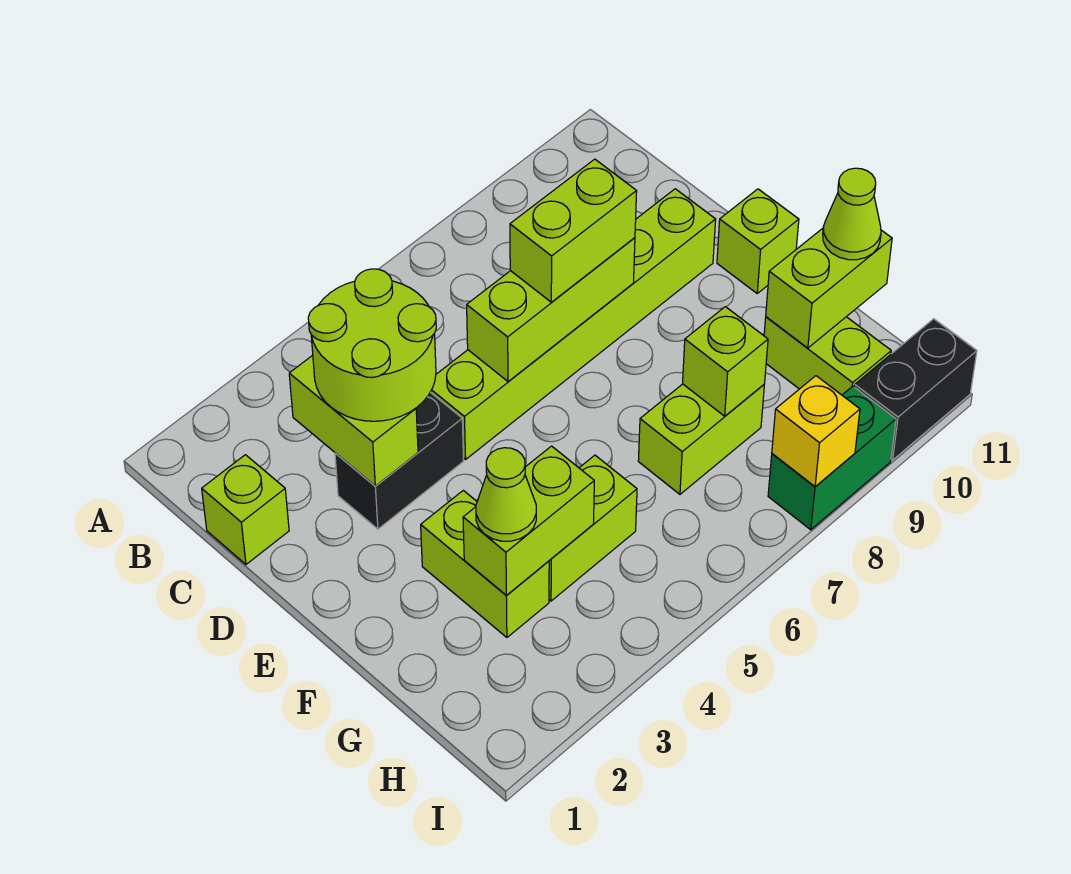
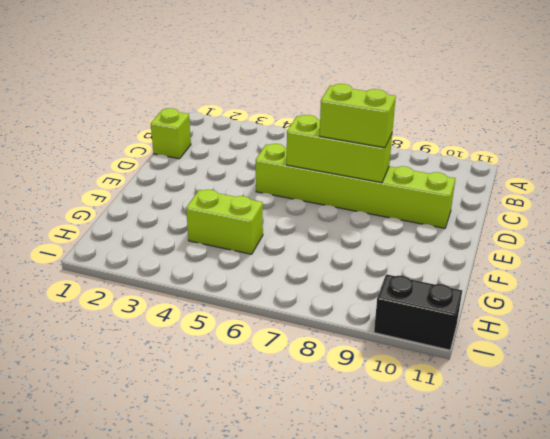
none -> black 1x2 brick [335,392,463,529]
none -> lime 1x1 brick [717,189,799,293]
none -> lime 1x2 brick [421,490,549,637]

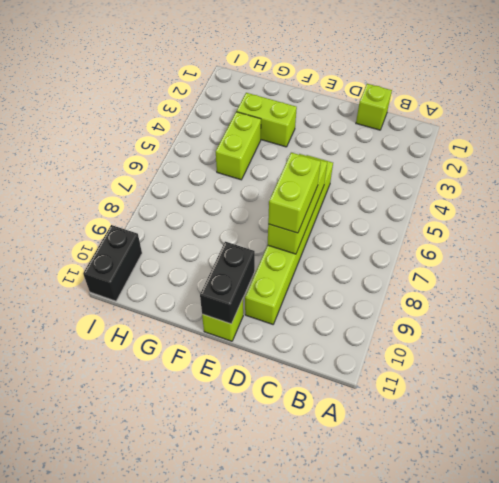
black 1x2 brick [200,242,255,324] -> black 1x2 brick moved to [335,392,463,529]
none -> lime 1x2 brick [638,384,764,494]
none -> lime 1x2 brick [764,317,891,395]
none -> green 1x2 brick [768,386,896,530]

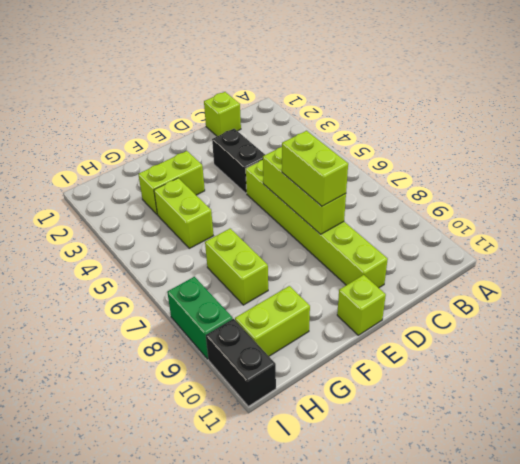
none -> lime 1x2 brick [289,355,418,486]
none -> lime 1x2 brick [463,446,594,596]
none -> lime 1x1 brick [683,307,768,416]

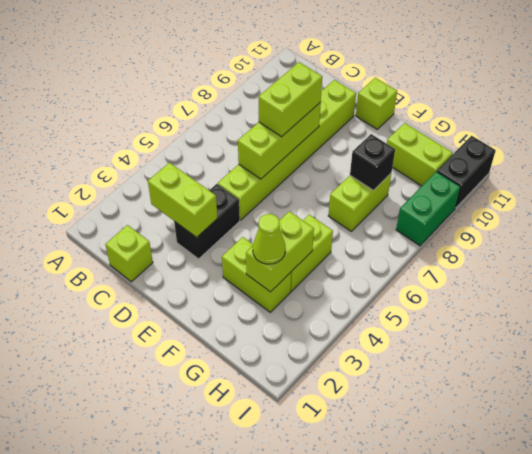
black 1x1 brick [350,134,395,190] -> lime 1x1 brick [683,307,768,416]
none -> lime 1x2 brick [766,228,892,348]
none -> yellow 1x1 brick [772,376,860,487]
none -> lime 2x2 round brick [308,269,436,421]

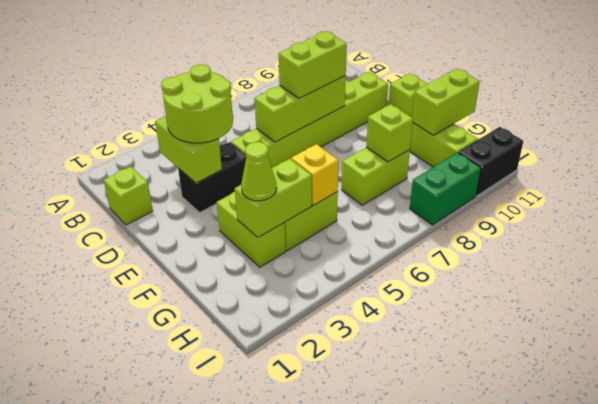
yellow 1x1 brick [291,144,339,206] -> yellow 1x1 brick moved to [772,376,860,487]
none -> lime 1x1 cone [823,168,881,260]

